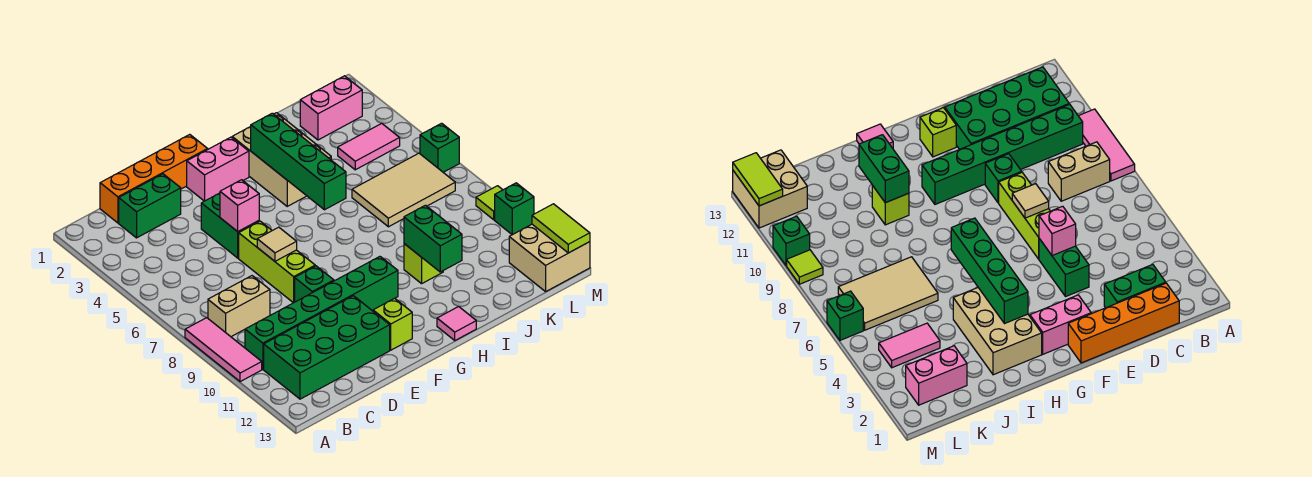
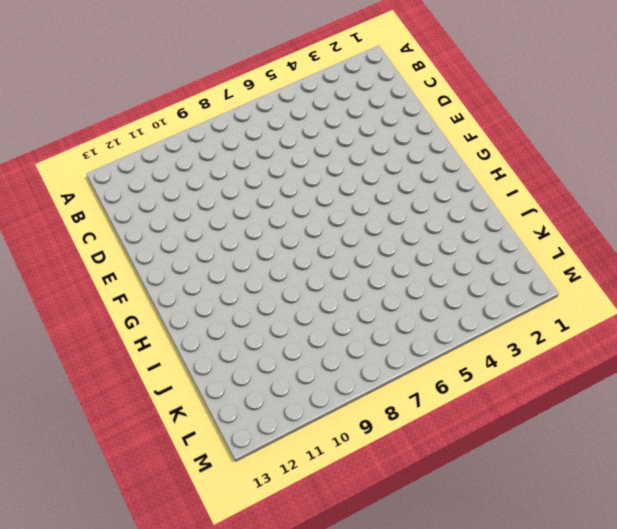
none -> pink 1x3 tile [185,318,262,382]
none -> tan 1x2 brick [208,276,270,337]
none -> green 1x6 brick [245,257,398,369]

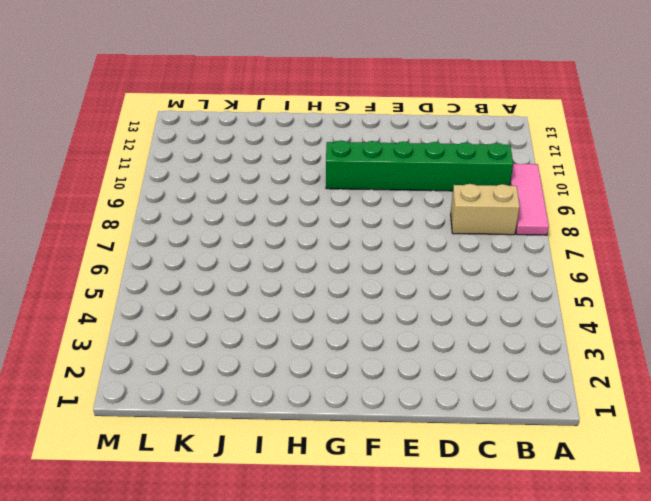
none -> green 2x4 brick [264,296,390,399]
none -> orange 1x4 brick [100,134,208,223]
none -> green 1x2 brick [119,174,181,238]

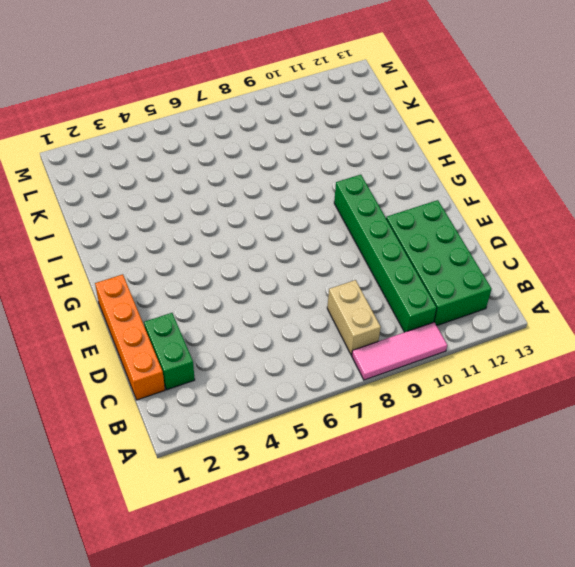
none -> green 1x2 brick [201,193,259,258]
none -> lime 1x3 brick [239,221,315,303]
none -> green 1x1 brick [295,266,334,302]

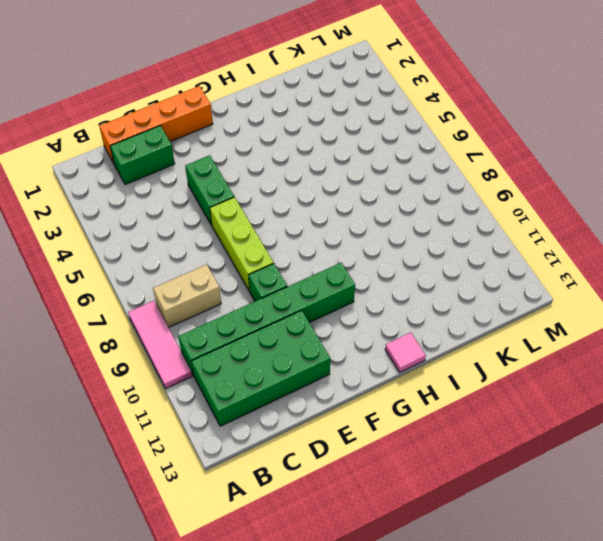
none -> pink 1x2 brick [187,137,249,201]
none -> lime 1x1 brick [373,298,412,350]
none -> tan 2x3 brick [232,113,331,206]

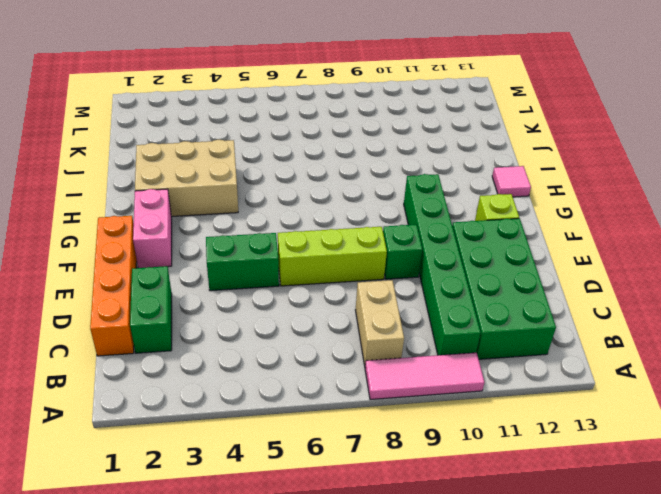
none -> lime 1x1 brick [404,244,443,284]
none -> tan 2x3 tile [352,153,455,227]
none -> pink 1x2 brick [300,76,362,140]

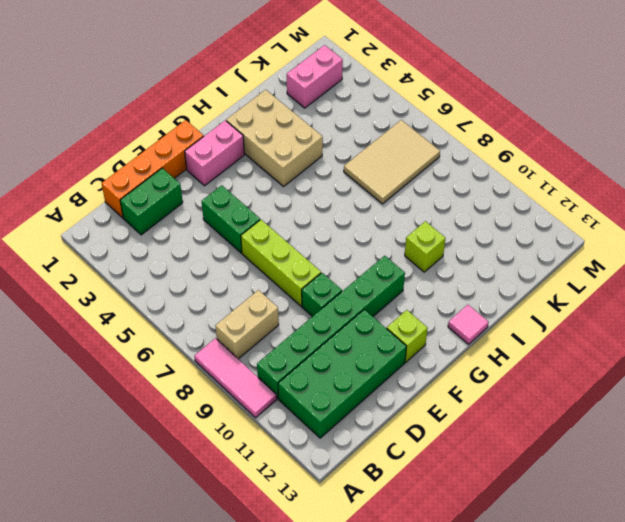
none -> pink 1x2 tile [338,123,400,170]
none -> tan 2x2 brick [509,224,590,292]
none -> green 1x1 brick [420,123,459,172]

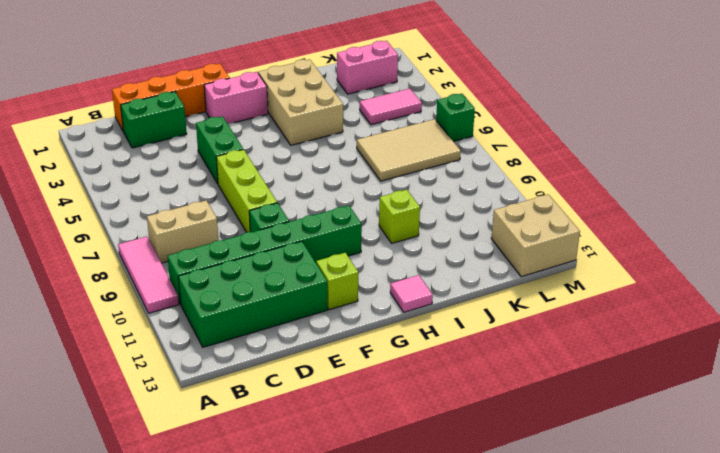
none -> lime 1x1 tile [476,186,502,220]
none -> green 1x1 brick [495,183,534,235]
none -> pink 1x1 brick [220,180,259,232]

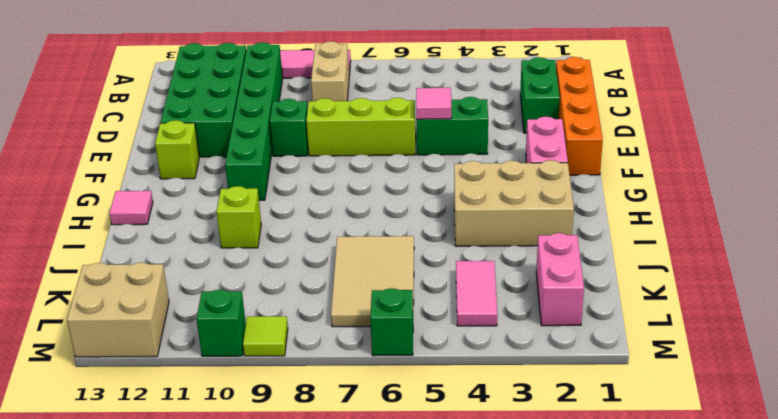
pink 1x1 tile [416,88,451,119] -> pink 1x1 brick [220,180,259,232]
none -> tan 1x1 tile [257,227,297,261]
none -> green 1x4 brick [251,113,346,210]
none -> green 1x2 brick [404,205,462,272]

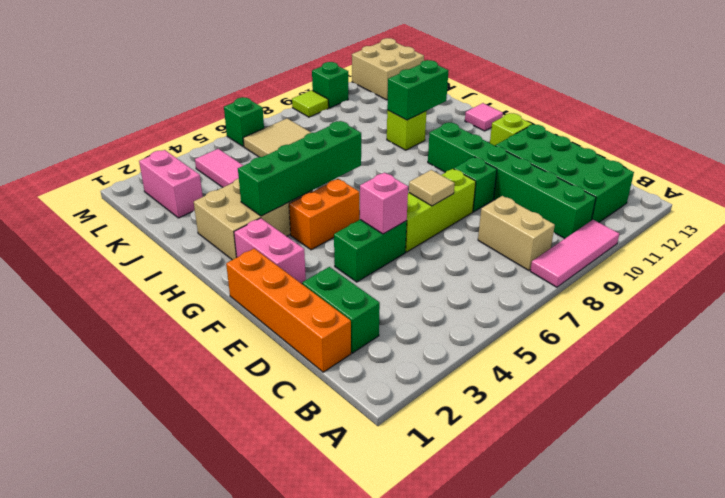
orange 1x2 brick [289,179,359,250] -> none
none -> lime 1x2 tile [532,204,590,253]

